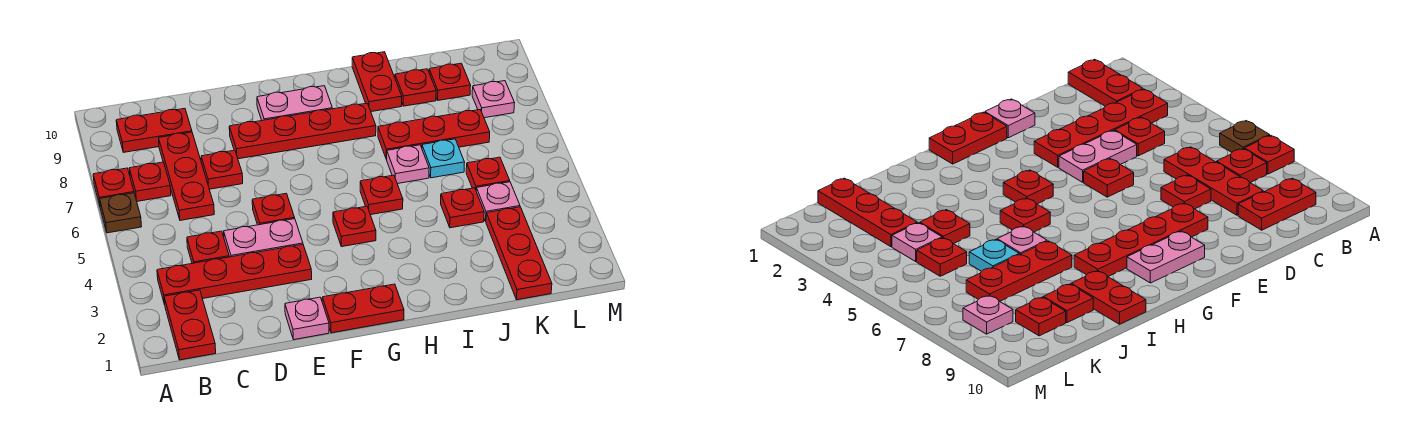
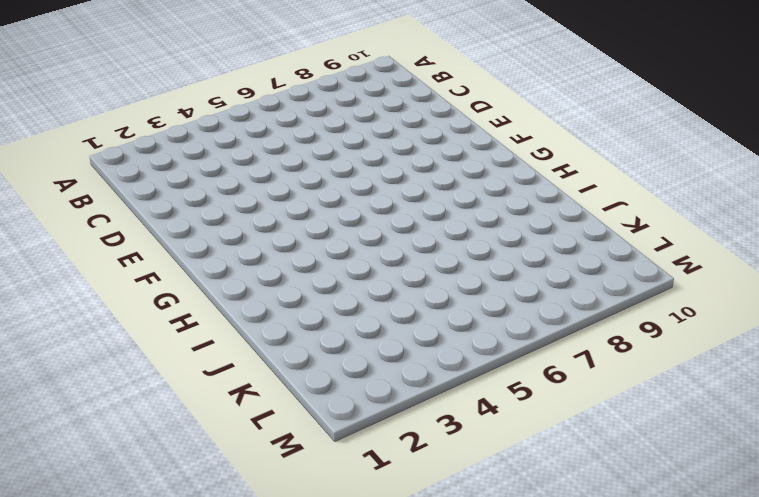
none -> brown 1x1 plate [100,193,142,233]
none -> red 1x1 plate [93,168,134,205]
none -> red 1x2 plate [164,290,216,360]

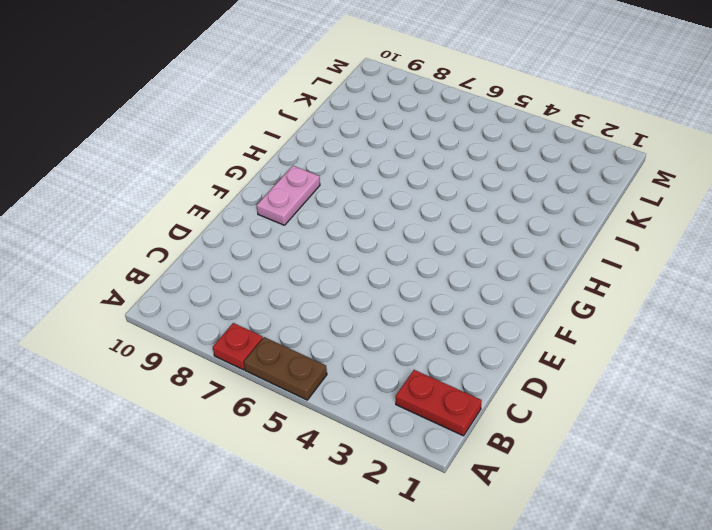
brown 1x2 plate [244,337,327,400] -> brown 1x1 plate [100,193,142,233]
none -> red 1x4 plate [157,244,312,304]
none -> red 1x1 plate [129,162,171,201]
none -> red 1x2 plate [116,108,192,152]

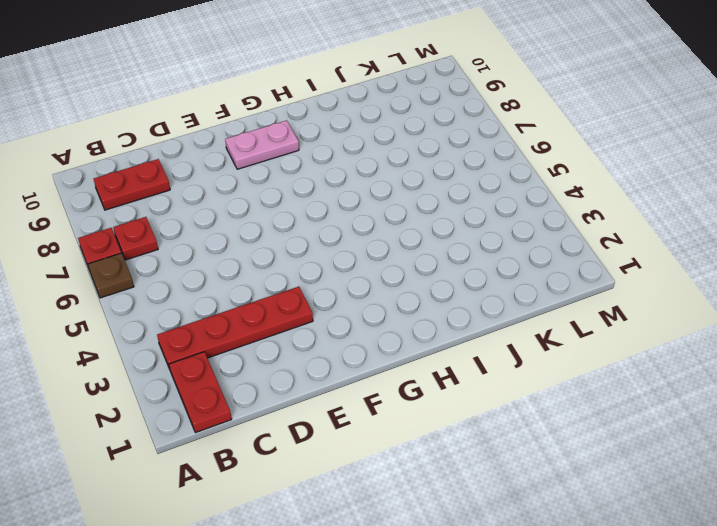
none -> red 1x1 plate [187,231,229,263]
none -> red 1x3 plate [159,132,214,220]
none -> pink 1x2 plate [224,219,303,257]

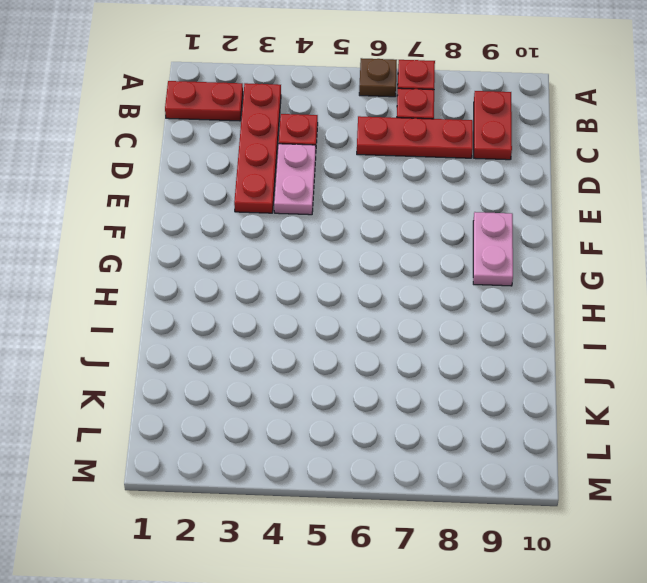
none -> red 1x1 plate [201,150,243,189]
none -> pink 1x1 plate [285,297,329,340]
none -> red 1x1 plate [252,193,295,225]

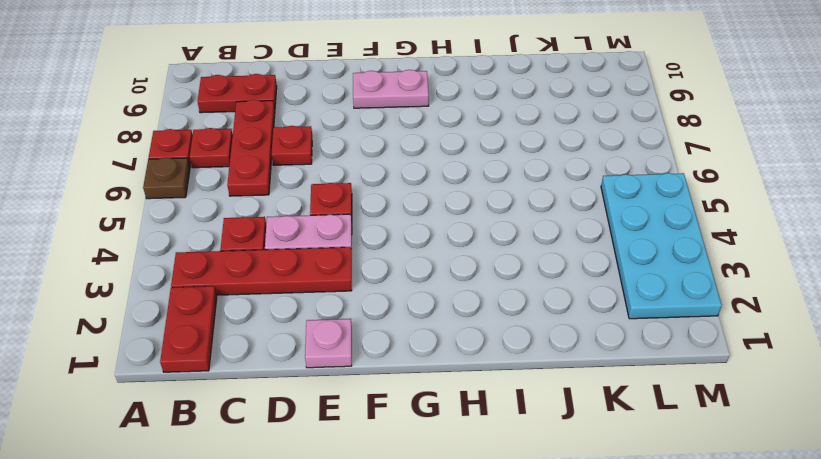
cyan 2x4 plate [601,173,722,319] -> none
none -> red 1x4 plate [229,103,376,159]
none -> red 1x2 plate [322,284,404,333]
none -> red 1x1 plate [333,206,376,247]

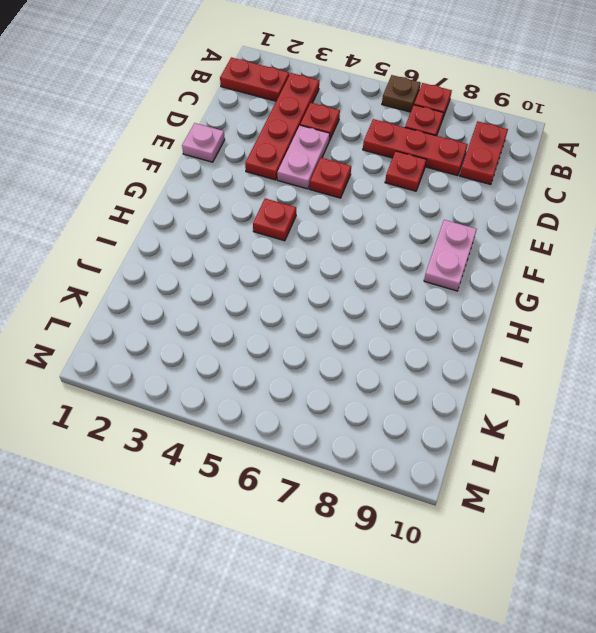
none -> red 1x4 plate [229,103,376,159]
none -> red 1x2 plate [322,284,404,333]
none -> red 1x1 plate [360,175,403,215]

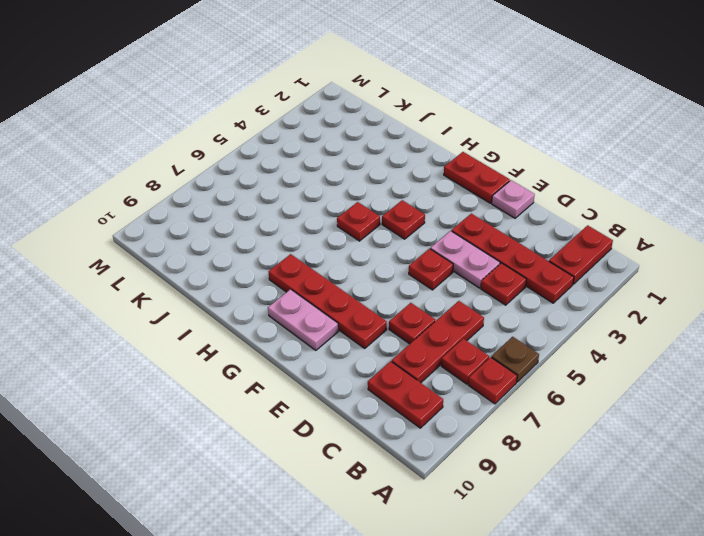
none -> pink 1x1 plate [386,145,429,184]
none -> red 1x3 plate [378,110,490,159]
none -> red 1x2 plate [352,52,402,112]

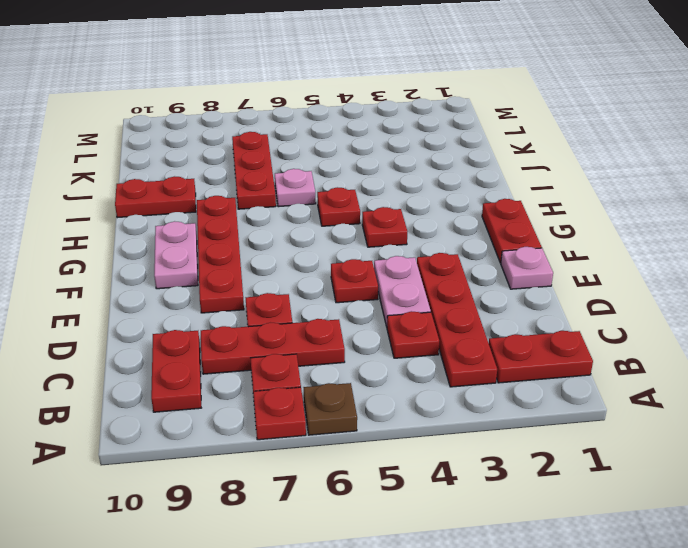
none -> red 1x1 plate [441,188,484,228]
none -> cyan 1x1 plate [422,139,465,178]
none -> red 1x1 plate [395,69,436,106]

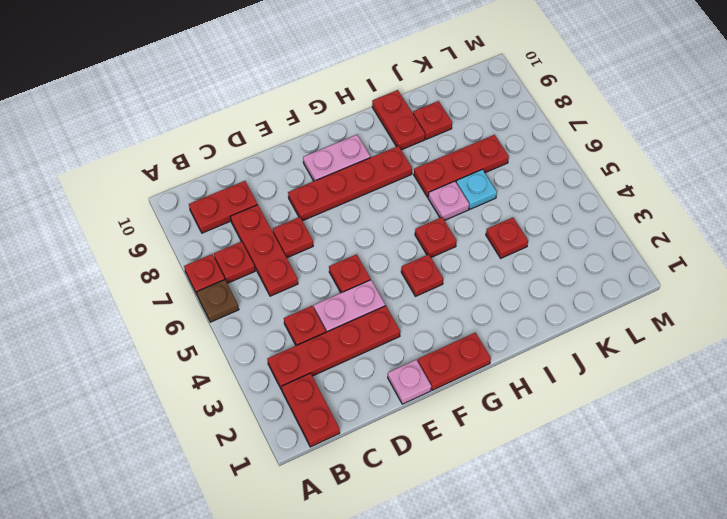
none -> red 1x3 plate [486,207,552,300]
none -> pink 1x1 plate [476,182,520,221]
none -> red 1x1 plate [466,157,510,190]

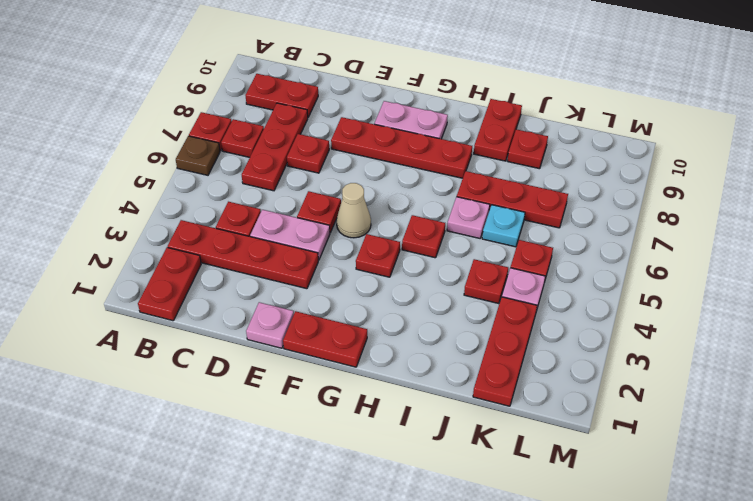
tan 1x1 cone [337,183,371,238] -> none
none -> red 1x1 plate [429,63,471,100]
none -> pink 1x1 plate [472,81,514,118]

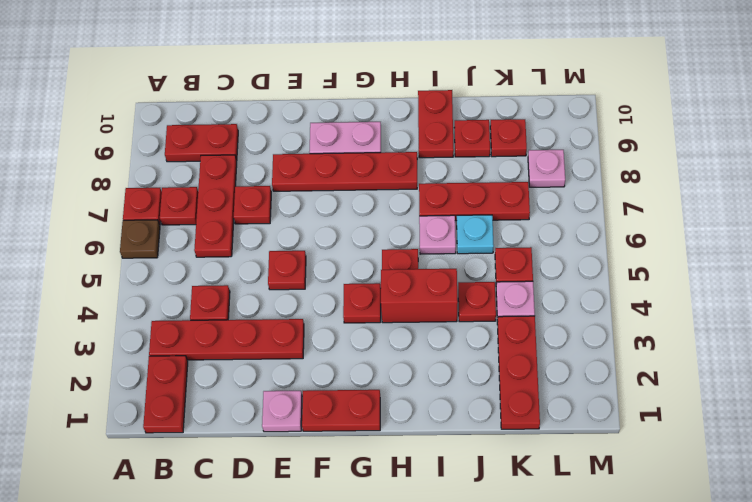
red 1x2 brick [381,269,458,323] -> none
none -> pink 1x2 plate [224,219,303,257]

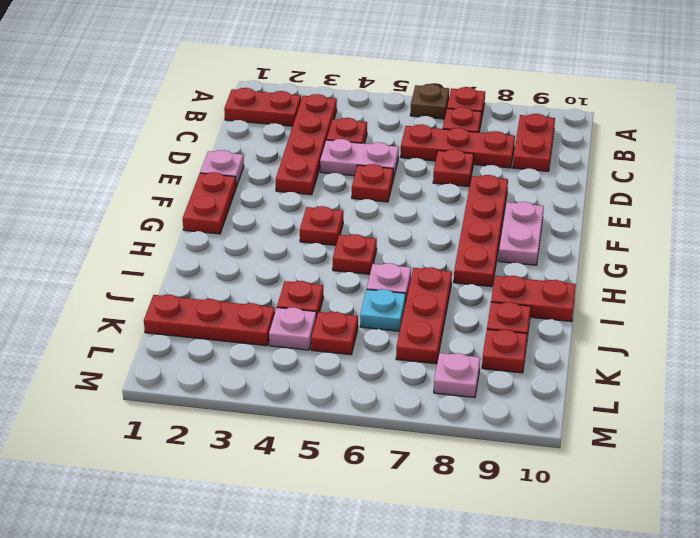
pink 1x2 plate [320,139,399,179] -> pink 1x2 plate turned to [224,219,303,257]

